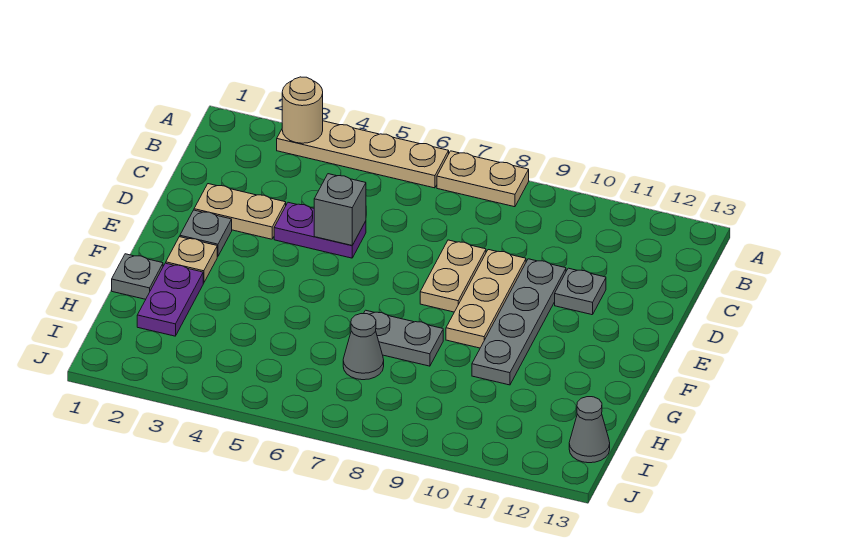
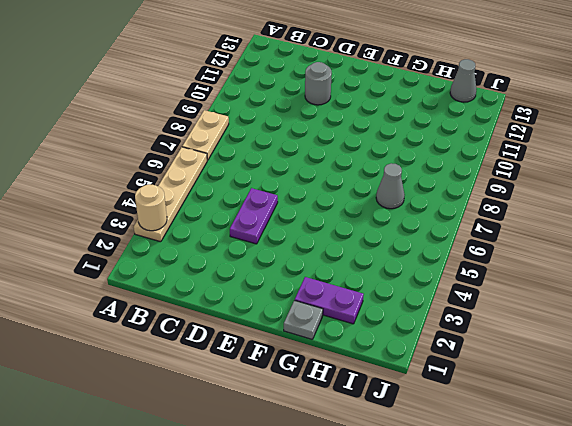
grey 1x1 round brick [305,62,332,105] -> grey 1x1 plate [555,268,606,315]
none -> tan 1x2 plate [194,184,286,239]
none -> tan 1x2 plate [420,240,486,312]
none -> tan 1x3 plate [446,250,526,348]

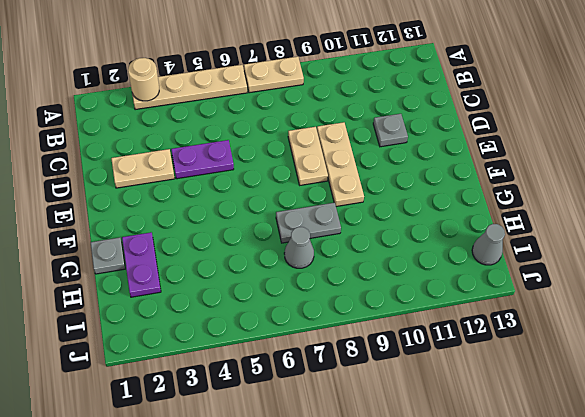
none -> grey 1x4 plate [472,259,566,385]
none -> grey 1x1 plate [180,210,232,257]
none -> tan 1x1 plate [166,237,217,283]

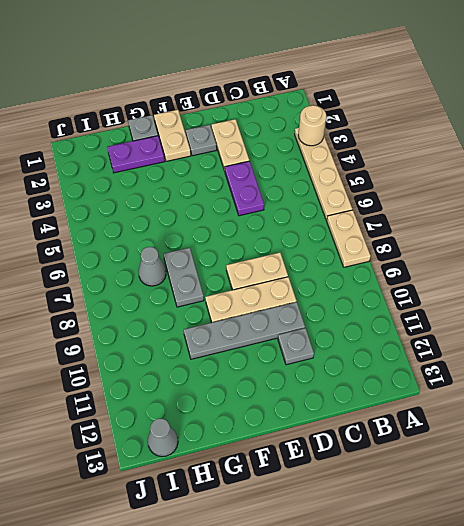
tan 1x2 plate [154,110,191,161] -> tan 1x1 plate [166,237,217,283]
none -> grey 1x1 brick [314,174,366,245]

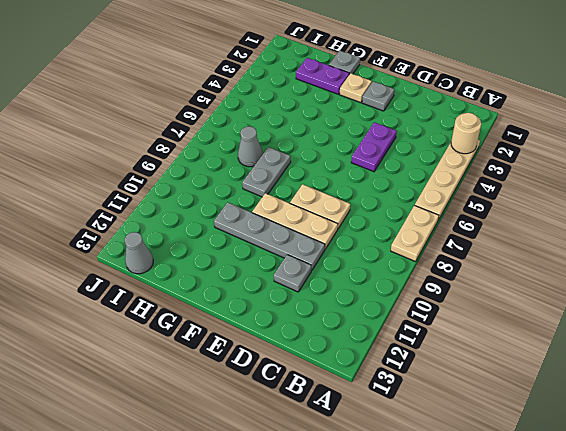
none -> tan 1x2 plate [194,184,286,239]
none -> grey 1x1 brick [314,174,366,245]

